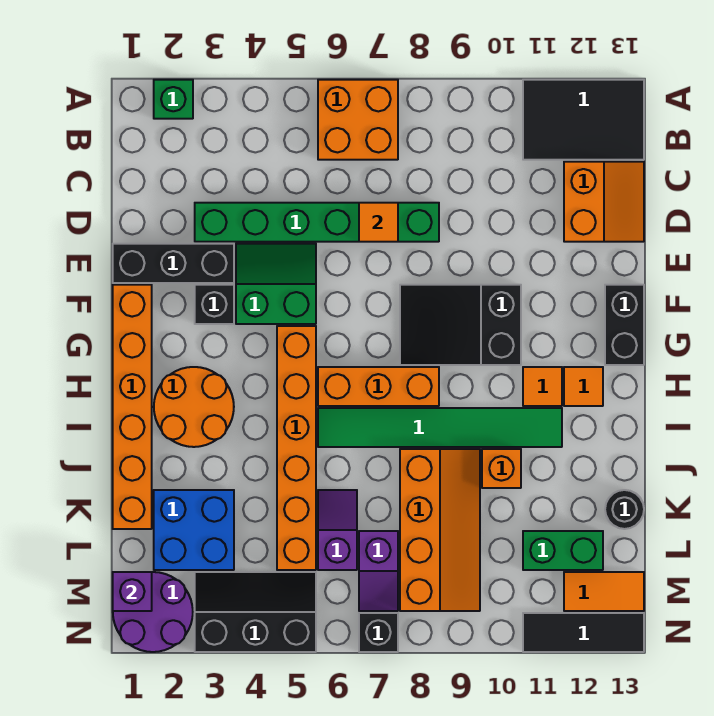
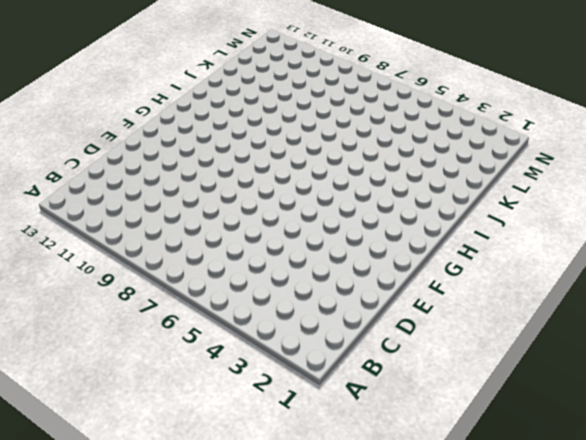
none -> green 1x1 brick [154,80,193,119]
none -> orange 2x2 brick [318,80,398,160]
none -> black 2x3 tile [523,80,644,160]
none -> orange 2x2 slope [564,162,644,242]

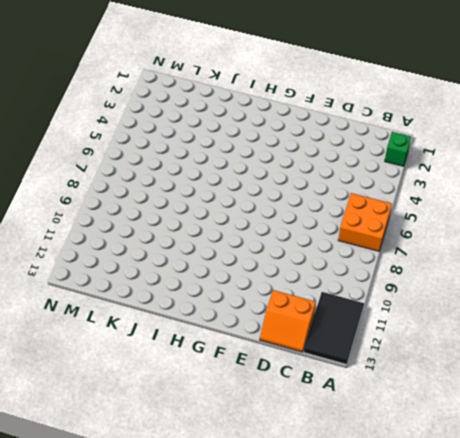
none -> green 1x6 brick [195,203,439,242]
none -> black 1x3 brick [113,244,234,283]
none -> green 2x2 slope [236,244,316,324]
none -> orange 1x6 brick [113,285,152,529]

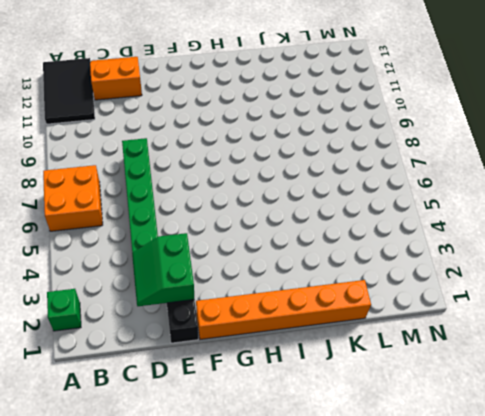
green 2x2 slope [132,233,194,306] -> green 2x2 slope moved to [236,244,316,324]
none -> black 1x1 brick [195,285,234,324]
none -> black 2x3 slope [400,285,521,365]
none -> black 1x2 brick [605,285,644,365]
none -> orange 1x6 brick [277,326,316,570]

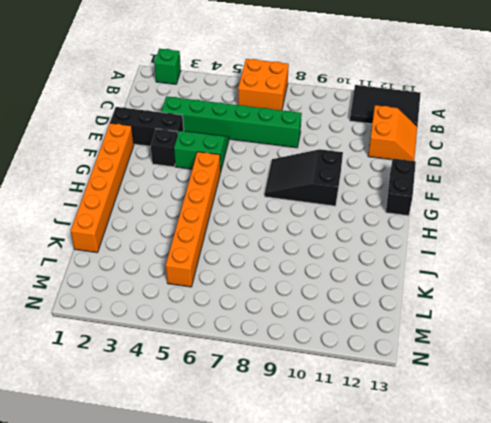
none -> orange 2x2 round brick [154,367,234,447]
none -> orange 1x3 brick [318,367,439,406]
none -> orange 1x1 tile [523,367,562,406]
none -> orange 1x1 tile [564,367,603,406]

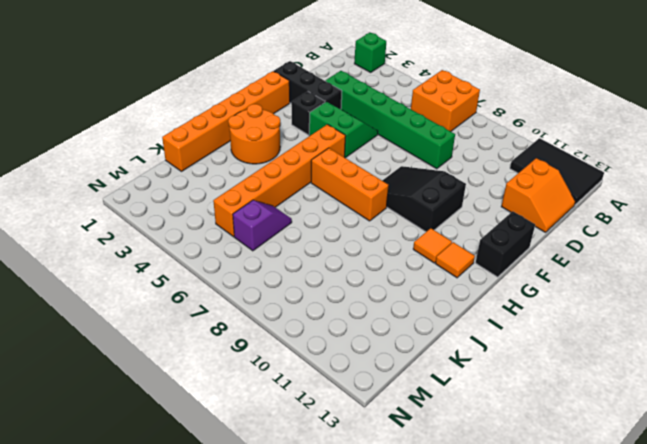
none -> green 1x6 tile [318,408,562,447]
none -> orange 2x4 slope [400,449,480,611]
none -> orange 1x1 brick [482,449,521,488]
none -> blue 2x2 brick [154,490,234,570]

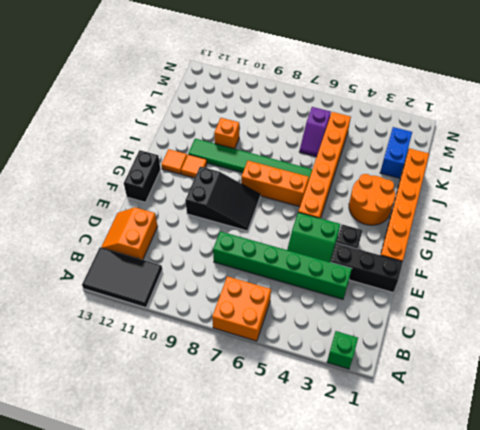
blue 1x2 brick [380,127,412,178] -> blue 2x2 brick [154,490,234,570]
none -> orange 2x4 slope [400,449,480,611]
none -> black 1x1 round brick [605,490,644,529]
none -> purple 1x2 slope [359,531,398,611]
none -> green 1x2 brick [523,531,603,570]

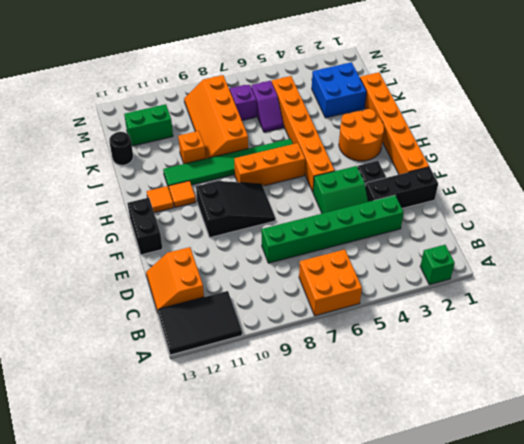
none -> purple 2x2 round brick [113,572,193,652]
none -> black 2x3 slope [195,572,316,652]
none -> orange 1x2 tile [564,572,644,611]
none -> black 1x1 brick [359,613,398,652]

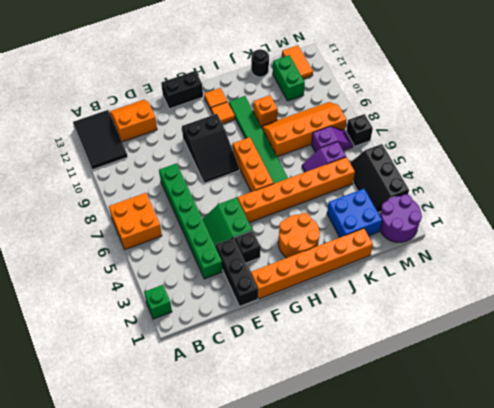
none -> black 1x3 tile [523,613,644,652]
none -> orange 1x1 tile [359,203,398,242]
none -> purple 1x1 brick [113,572,152,611]

